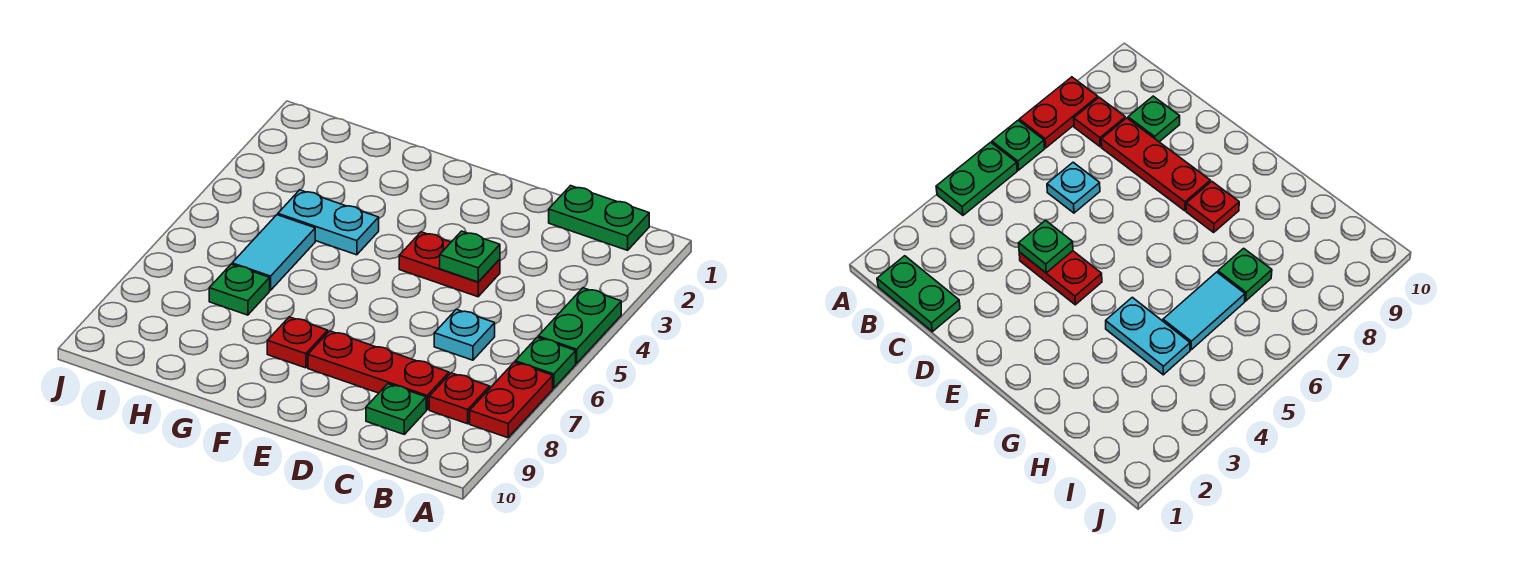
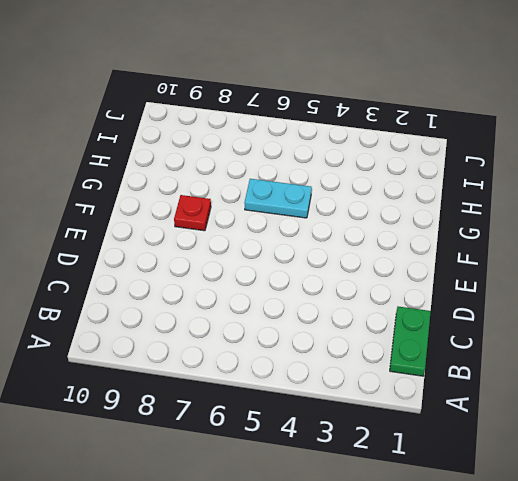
cyan 1x2 plate [244,179,312,218] -> cyan 1x2 plate turned to [278,190,379,255]
none -> green 1x2 plate [538,288,621,363]
none -> green 1x1 plate [515,337,576,388]
none -> red 1x2 plate [470,362,553,438]

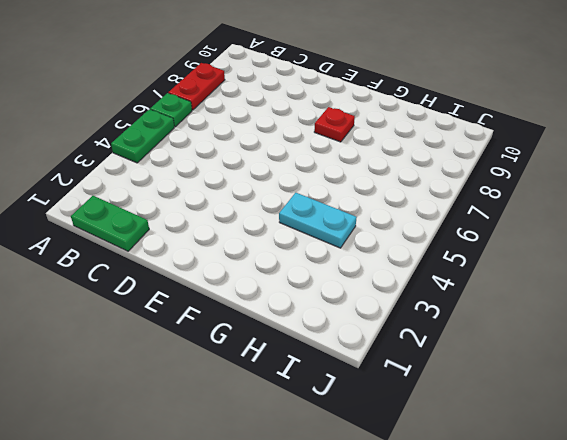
none -> red 1x1 plate [429,373,490,424]
none -> cyan 1x1 plate [434,309,495,360]
none -> red 1x3 plate [308,331,449,410]

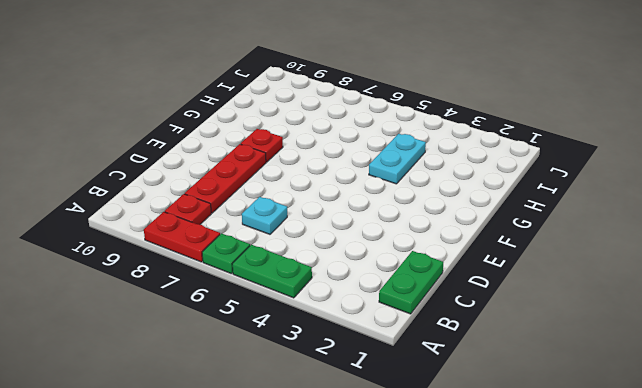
none -> green 1x1 plate [366,384,426,434]
none -> red 1x2 plate [399,232,500,297]
none -> cyan 1x2 tile [232,215,315,290]

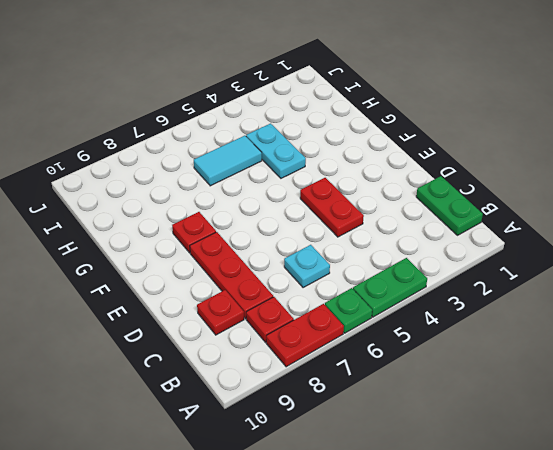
red 1x1 plate [197,290,244,335] -> green 1x1 plate [366,384,426,434]
none -> green 1x1 plate [209,264,270,315]
none -> green 1x1 plate [440,231,500,282]

